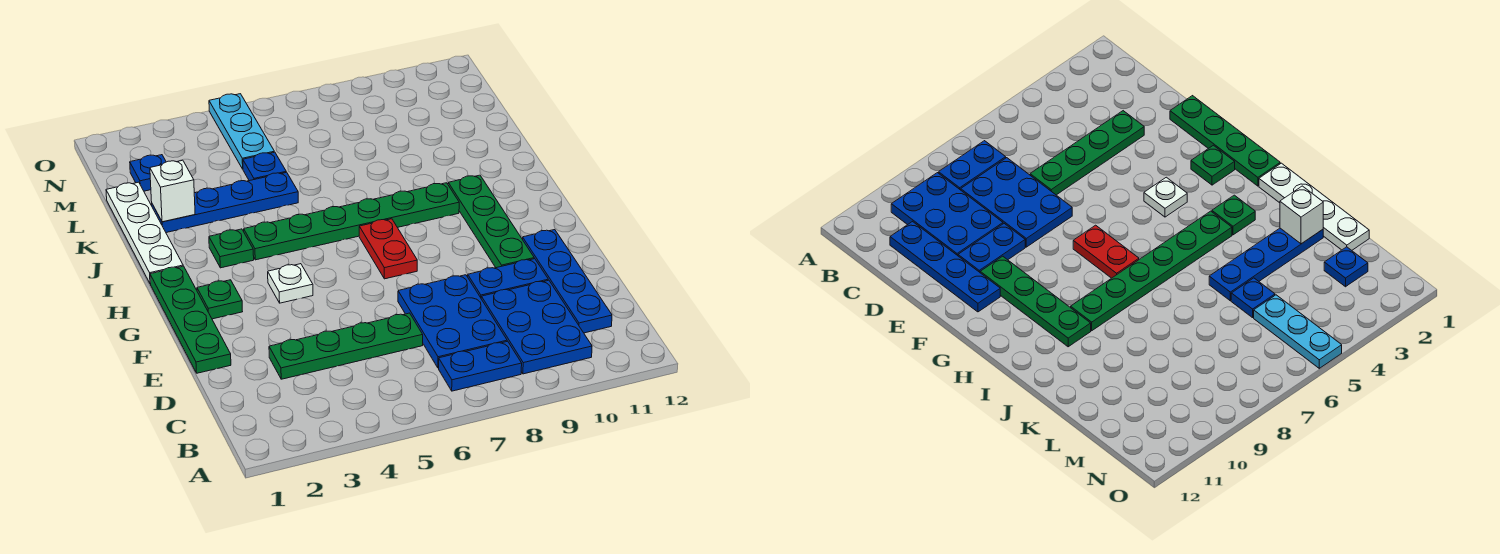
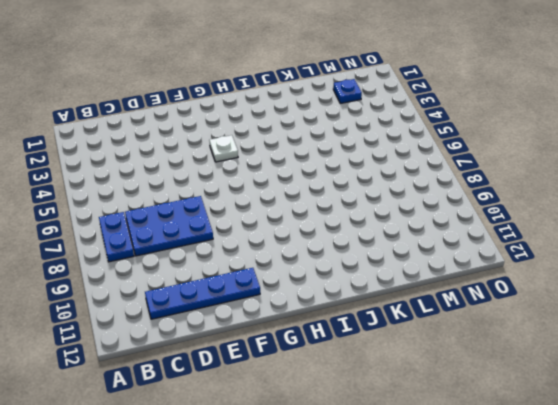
none -> blue 2x3 plate [481,280,592,374]
none -> green 1x4 plate [269,313,423,379]
none -> green 1x4 plate [150,266,231,373]

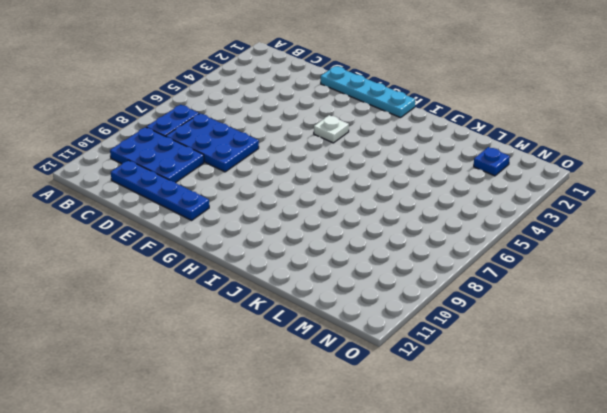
cyan 1x4 plate [321,66,415,118] -> green 1x4 plate [150,266,231,373]
none -> green 1x4 plate [269,313,423,379]
none -> blue 1x2 plate [468,259,548,297]
none -> green 1x4 plate [448,175,534,268]

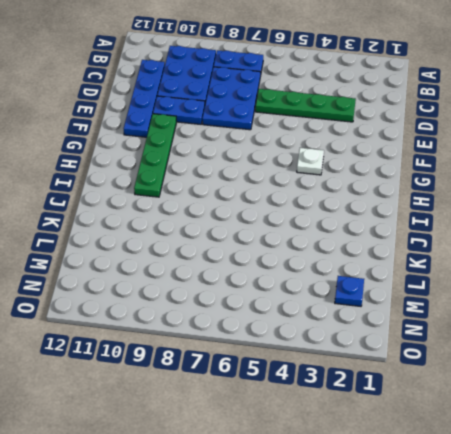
none -> green 1x4 plate [150,266,231,373]
none -> green 1x1 plate [197,280,243,319]
none -> red 1x2 plate [359,219,417,279]

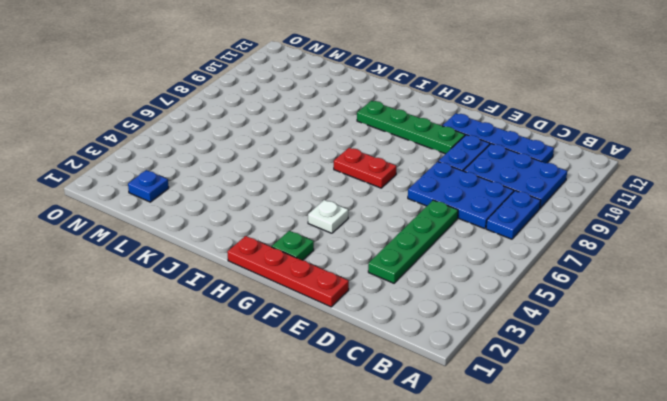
red 1x4 plate [227,236,349,307] -> green 1x4 plate [150,266,231,373]
none -> white 1x4 plate [106,182,183,284]
none -> green 1x1 plate [209,229,254,268]
none -> green 1x6 plate [244,183,459,260]

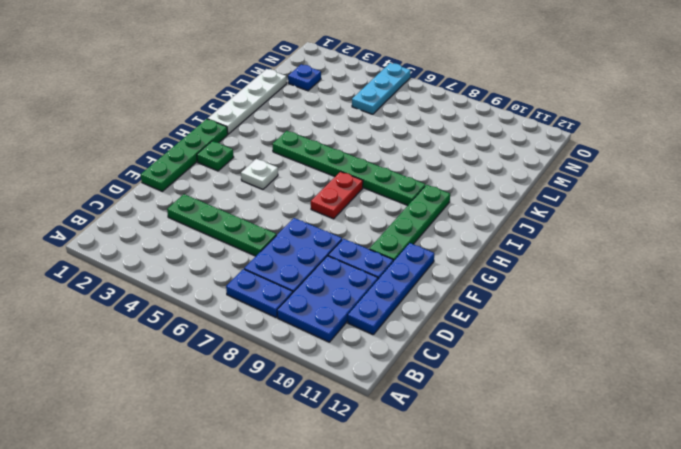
none -> green 1x1 plate [209,229,254,268]
none -> blue 1x4 plate [152,172,298,233]
none -> blue 1x1 plate [243,152,286,181]

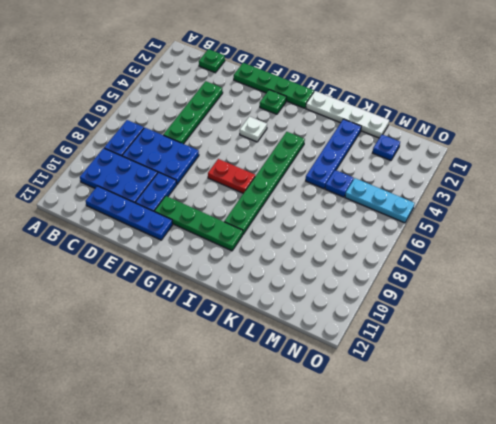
green 1x1 plate [199,49,225,73] -> green 1x1 plate moved to [209,229,254,268]
none -> white 1x1 brick [150,160,195,222]

